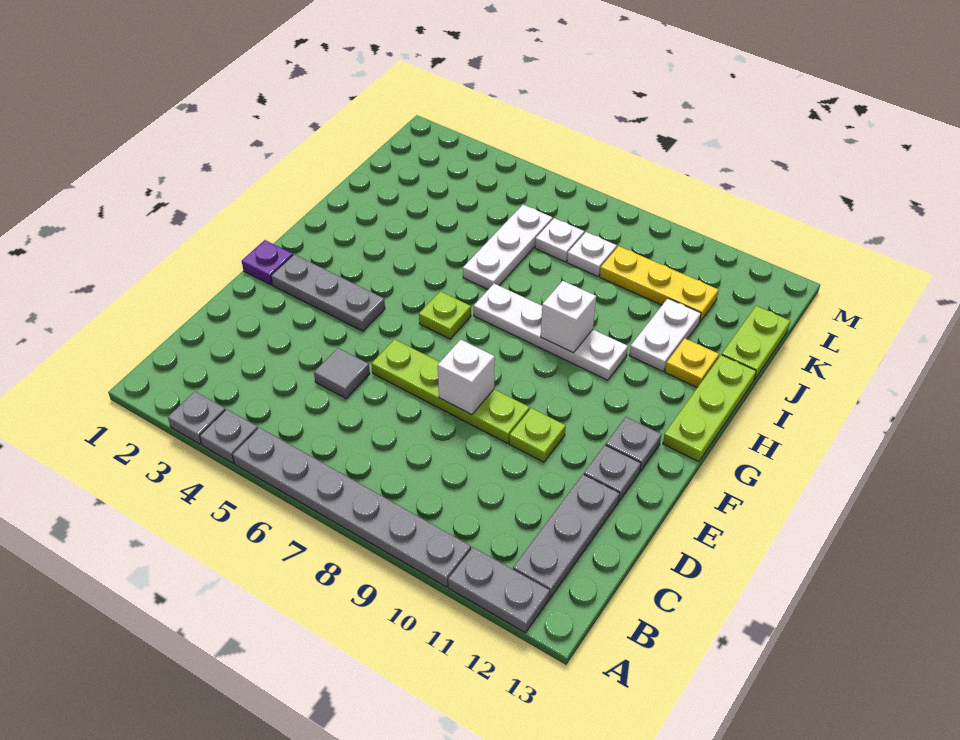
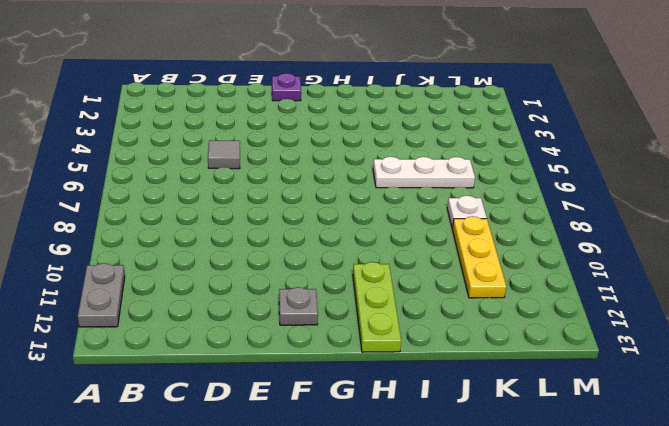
lime 1x3 plate [353,262,401,352] -> lime 1x3 plate turned to [663,355,756,462]
none -> grey 1x1 plate [168,392,225,444]
none -> grey 1x1 plate [200,409,258,463]
none -> grey 1x6 plate [233,427,471,587]

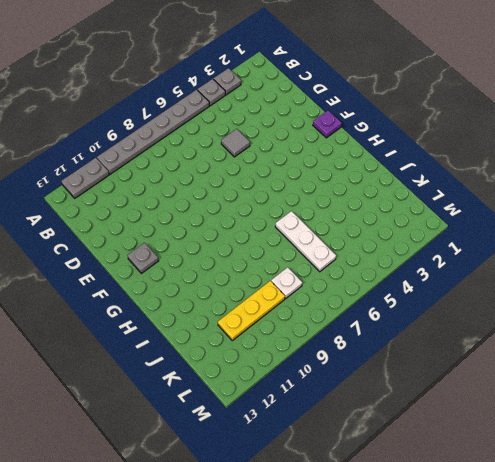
none -> grey 1x3 plate [513,474,619,598]
none -> lime 1x4 plate [372,339,529,443]
none -> lime 1x1 plate [509,408,566,462]

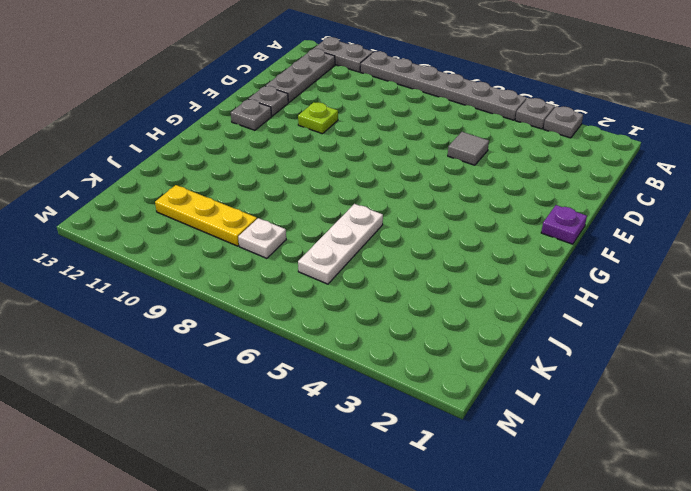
none -> lime 1x4 plate [372,339,529,443]
none -> grey 1x3 plate [271,254,385,331]
none -> lime 1x1 plate [419,291,471,339]

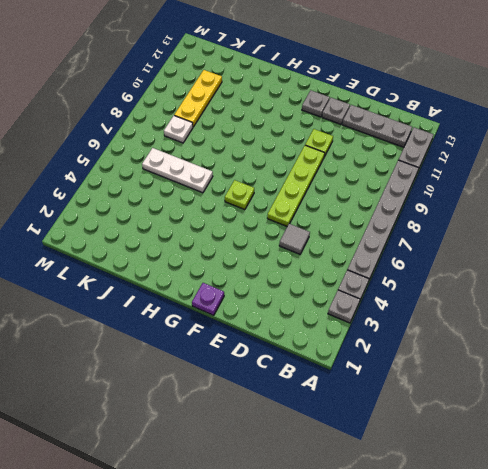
none -> grey 1x3 plate [271,254,385,331]
none -> lime 1x3 plate [663,355,756,462]
none -> white 1x4 plate [474,284,628,380]

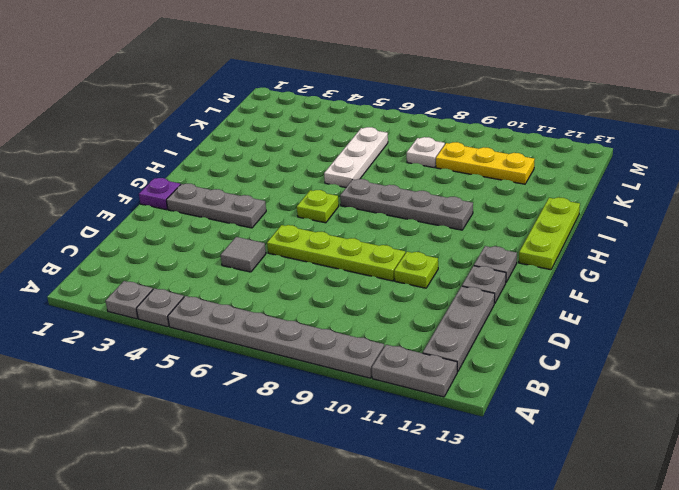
grey 1x4 plate [340,179,473,230] -> white 1x4 plate [474,284,628,380]
none -> white 1x2 plate [629,298,701,371]
none -> yellow 1x1 plate [665,338,719,388]
none -> lime 1x2 plate [722,306,790,380]

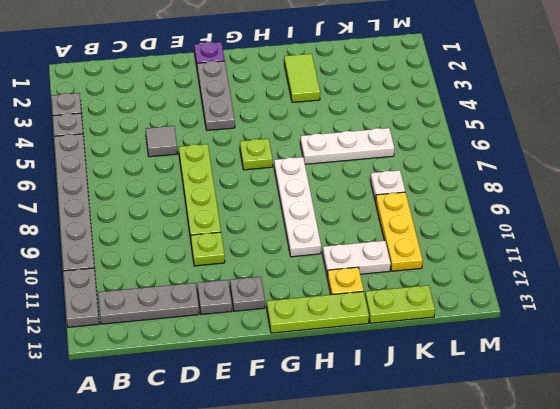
lime 1x2 tile [284,54,320,102] -> none
none -> white 1x1 plate [535,218,584,262]
none -> white 1x1 brick [438,340,495,415]
none -> white 1x1 brick [541,281,596,353]

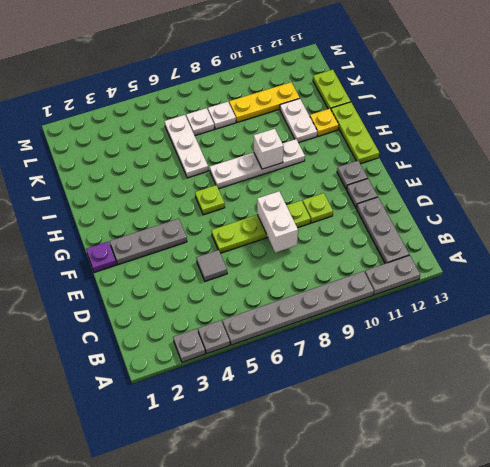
white 1x2 brick [257,191,298,253] -> white 1x1 brick [438,340,495,415]

